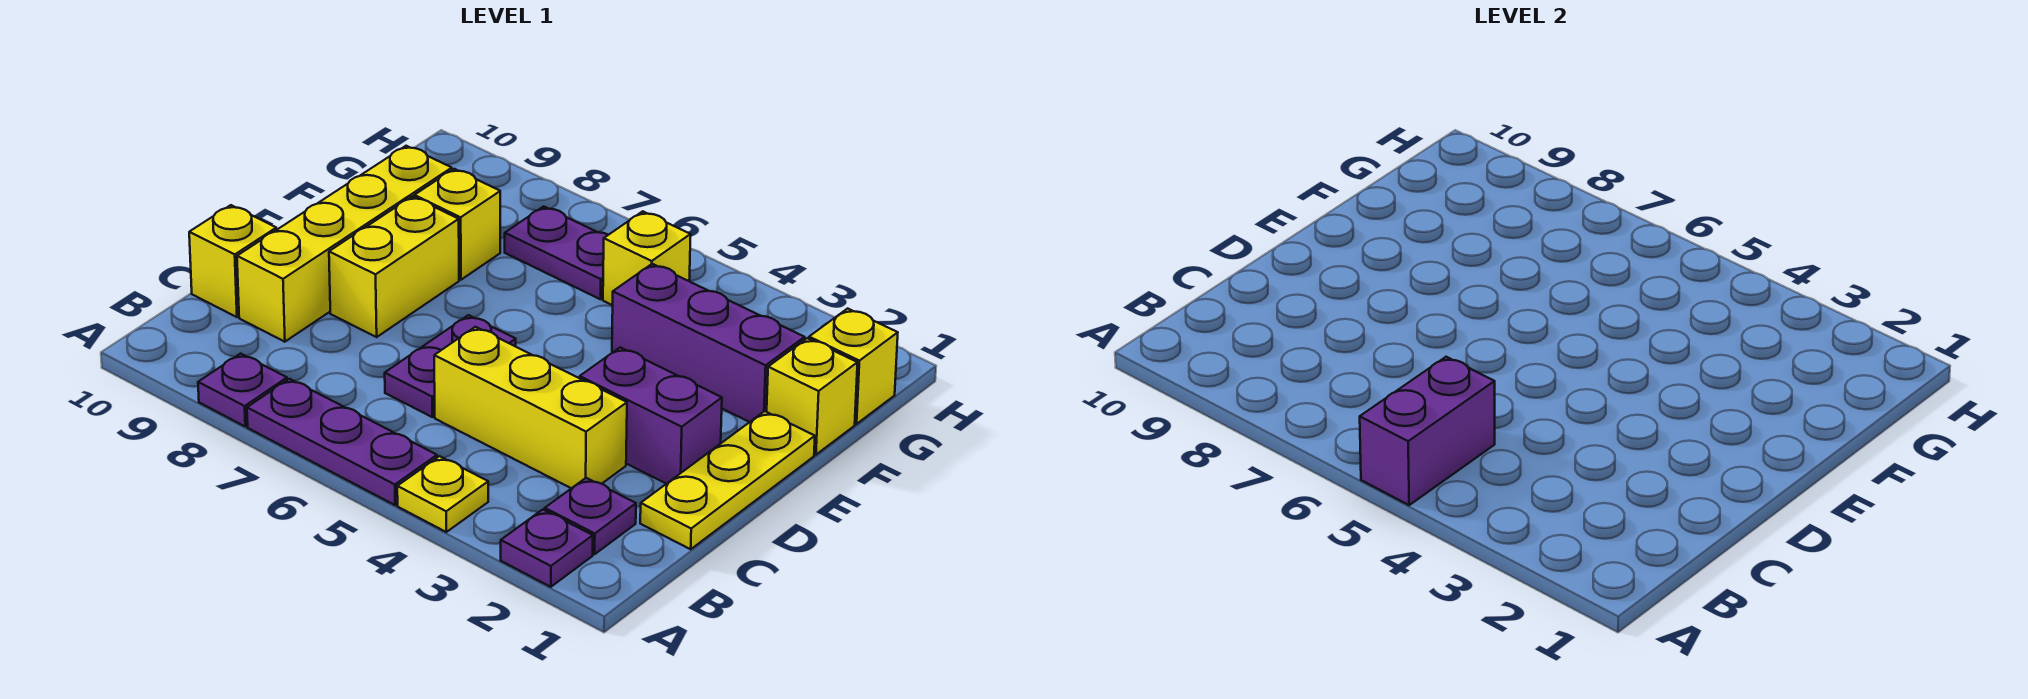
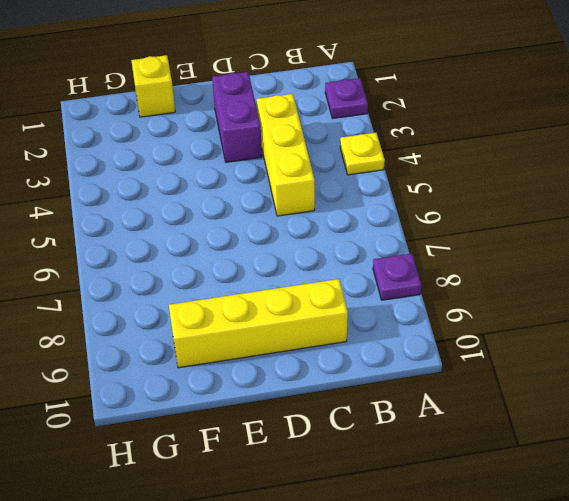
none -> purple 1x3 plate [247,379,437,505]
none -> purple 1x1 plate [545,478,636,554]
none -> yellow 1x3 plate [640,411,815,549]

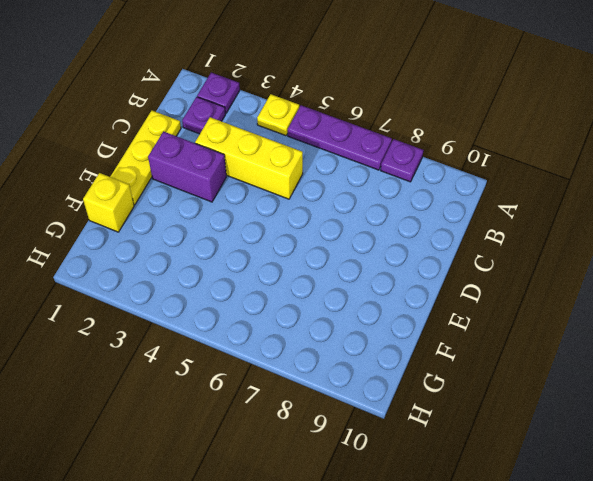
none -> purple 1x2 plate [385,315,516,417]
none -> yellow 1x4 brick [237,146,452,342]
none -> yellow 1x1 brick [189,205,276,317]

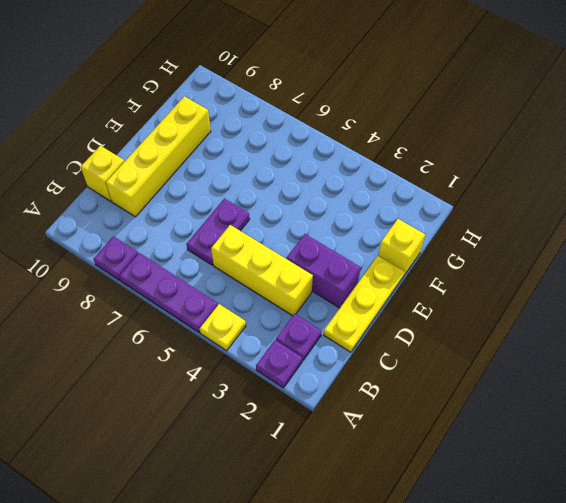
none -> yellow 1x2 brick [329,196,459,337]
none -> purple 1x3 brick [612,264,805,422]
none -> yellow 1x1 brick [414,169,500,280]

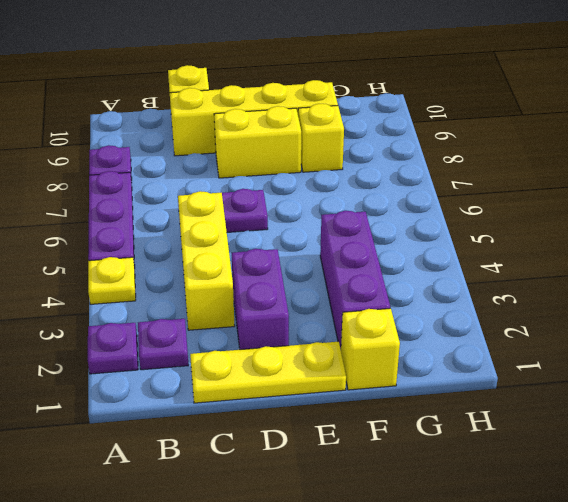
none -> yellow 1x1 brick [809,309,898,424]
none -> yellow 1x1 brick [603,211,691,305]
none -> purple 1x2 plate [505,206,608,299]

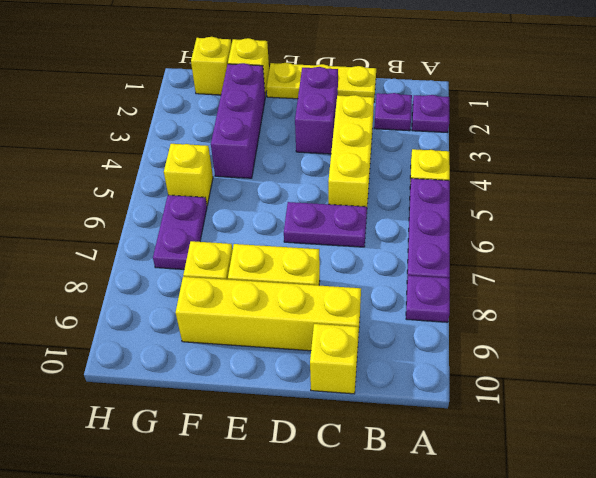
none -> purple 1x2 brick [1360,357,1495,505]

